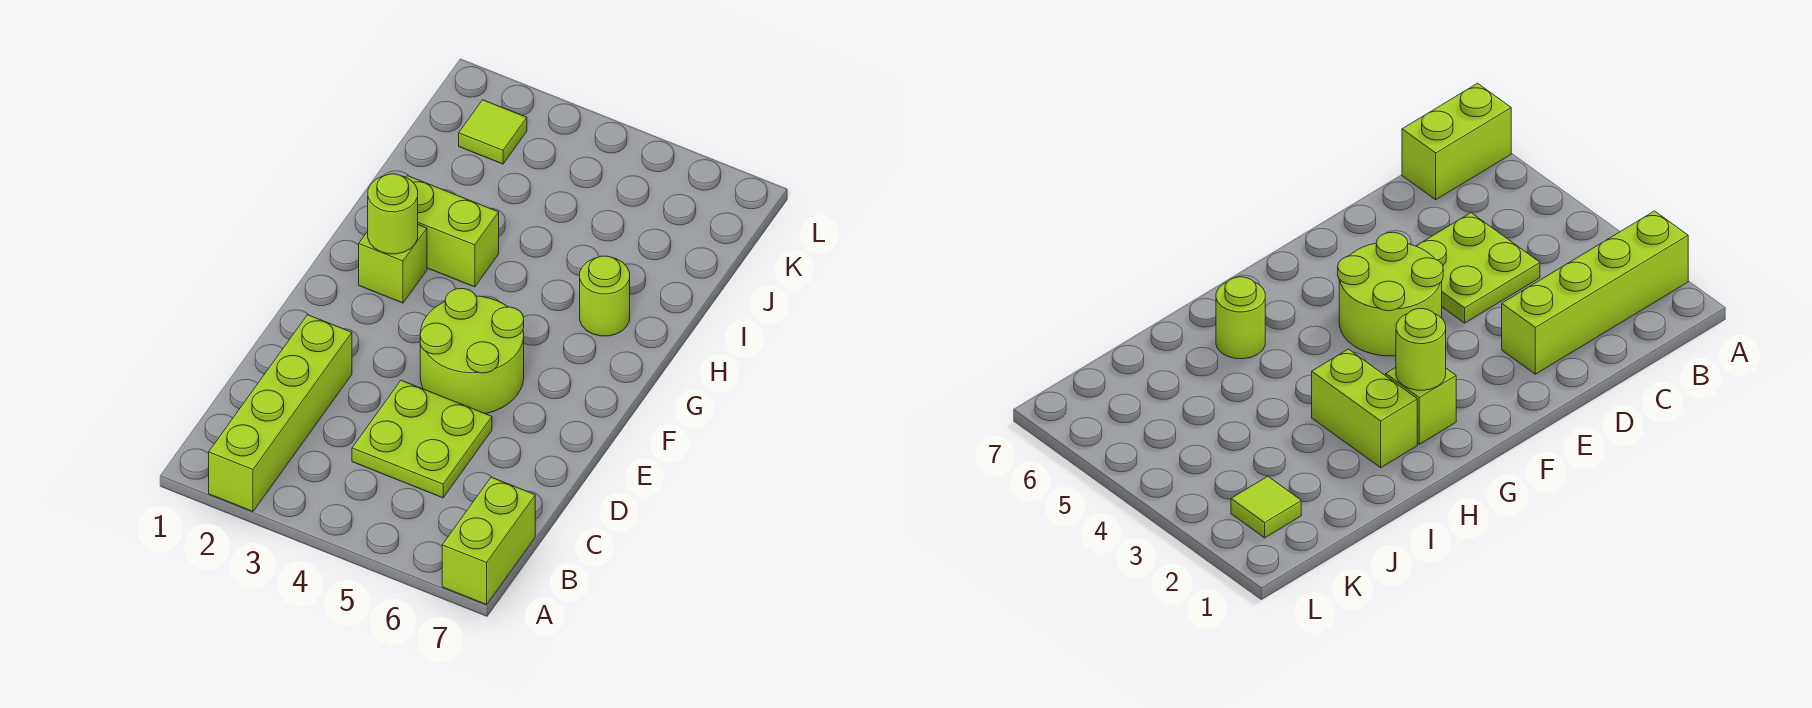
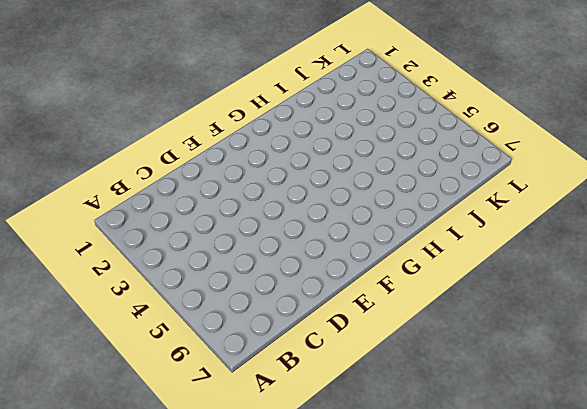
none -> lime 1x4 brick [209,315,352,511]
none -> lime 1x2 brick [442,477,535,605]

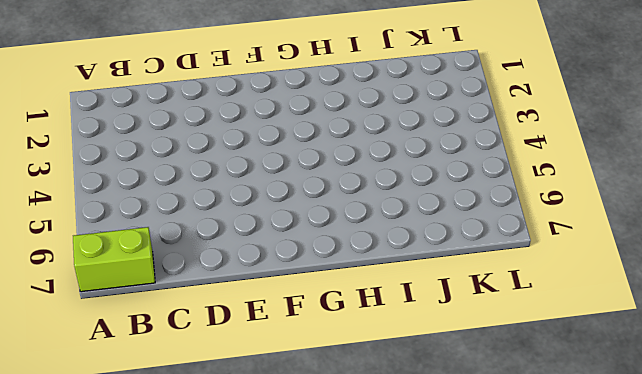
none -> lime 1x4 brick [209,315,352,511]
none -> lime 2x2 plate [352,380,492,498]

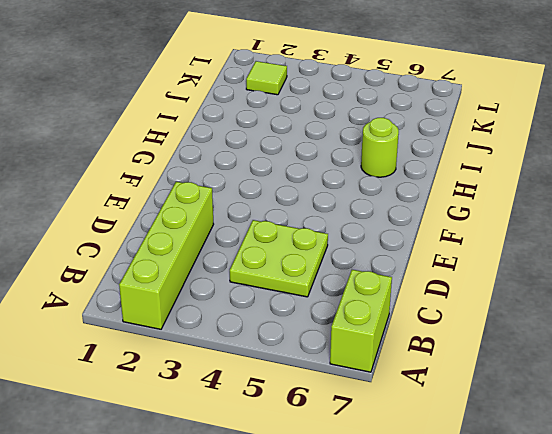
none -> lime 2x2 round brick [420,289,524,414]
none -> lime 1x1 brick [359,225,427,303]

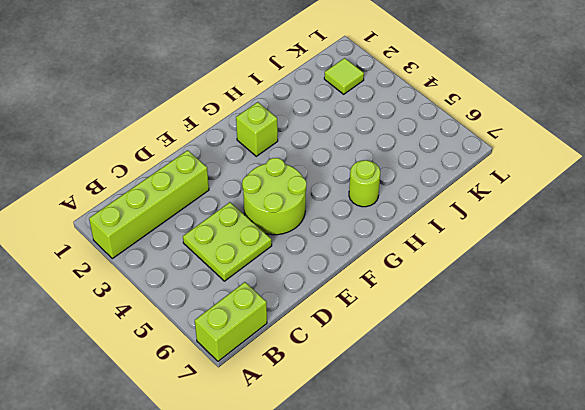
none -> lime 1x2 brick [406,176,499,287]
none -> lime 1x1 round brick [368,174,418,254]

